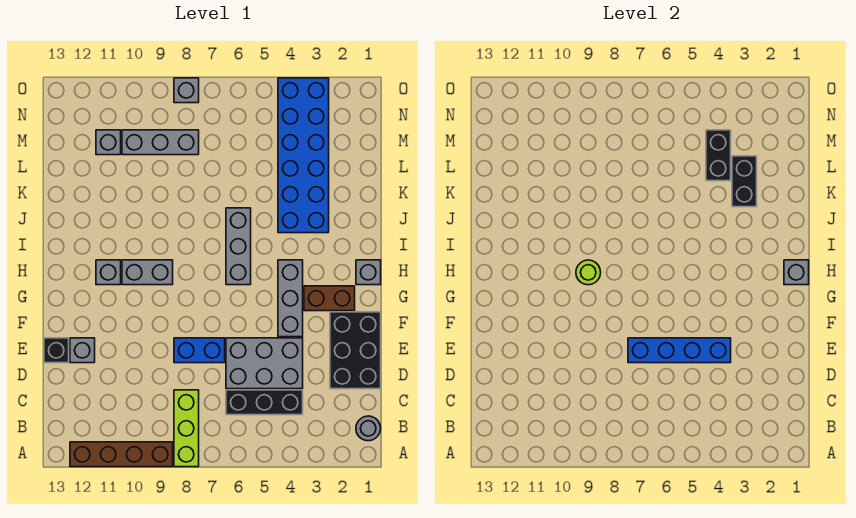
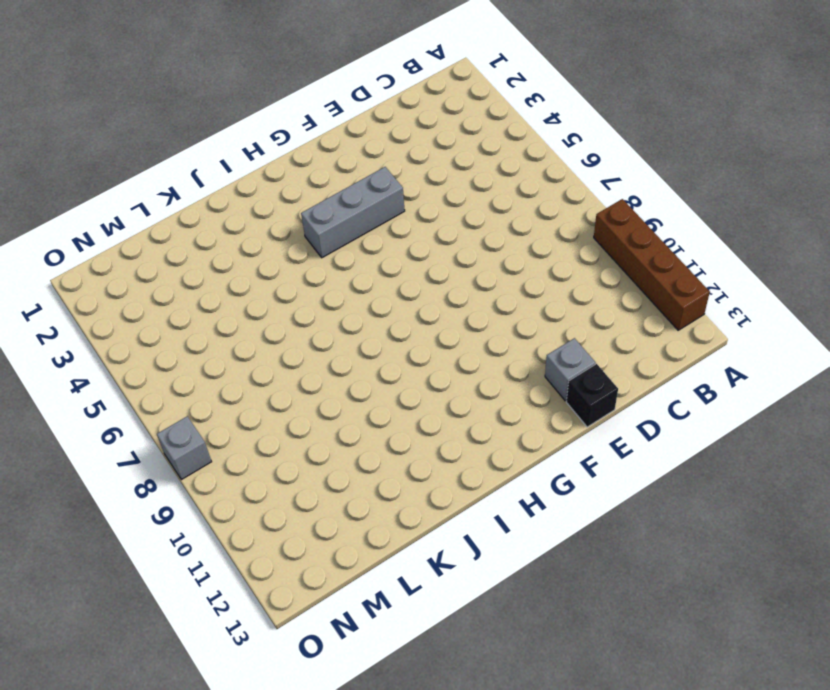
none -> lime 1x3 brick [174,390,199,467]
none -> grey 1x1 round brick [356,416,381,441]
none -> black 1x3 brick [226,390,303,415]

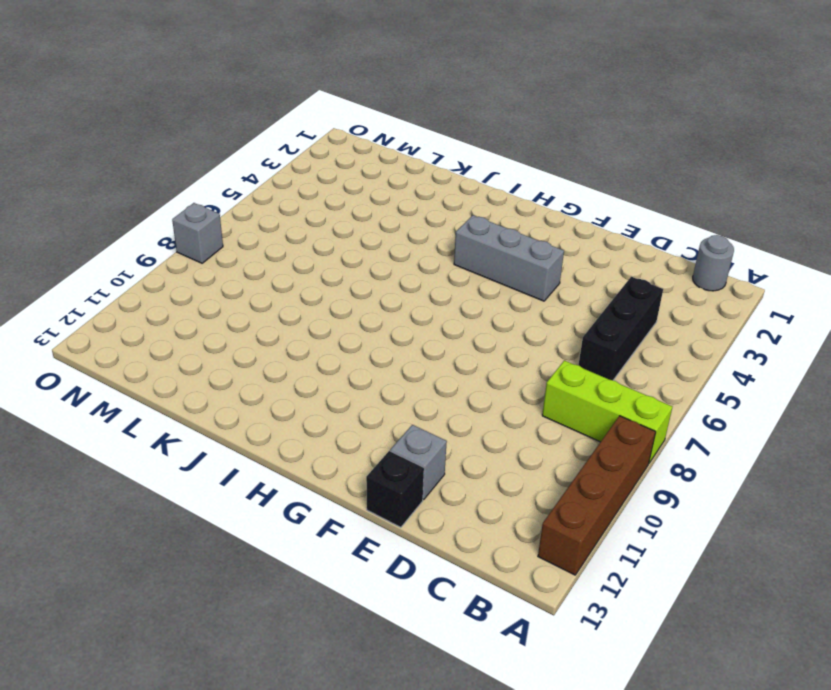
none -> black 2x3 brick [330,312,381,389]
none -> grey 2x3 brick [226,338,303,389]
none -> blue 1x2 brick [174,338,225,363]

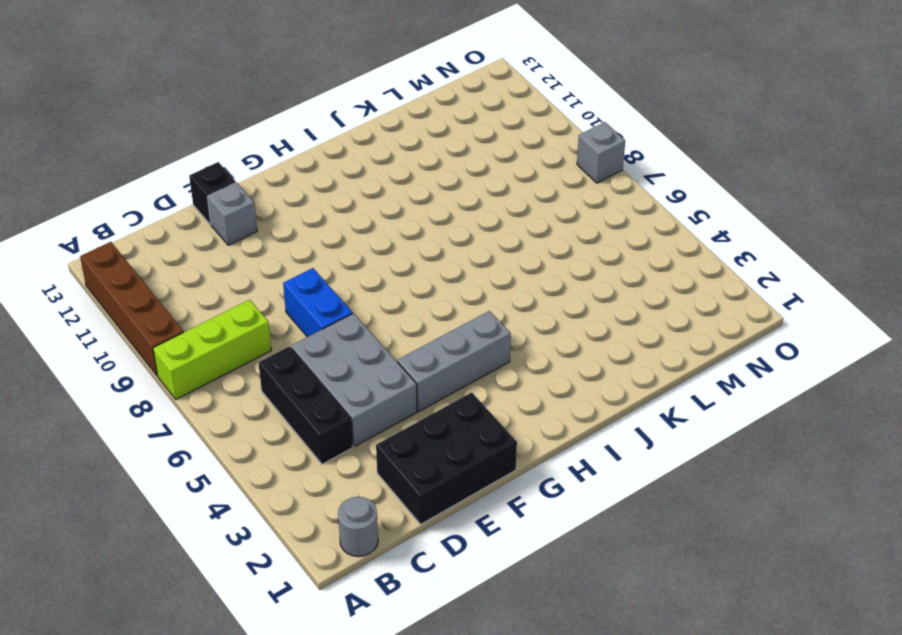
none -> brown 1x2 brick [304,286,355,311]
none -> grey 1x1 brick [356,260,381,285]
none -> grey 1x3 brick [226,208,251,285]

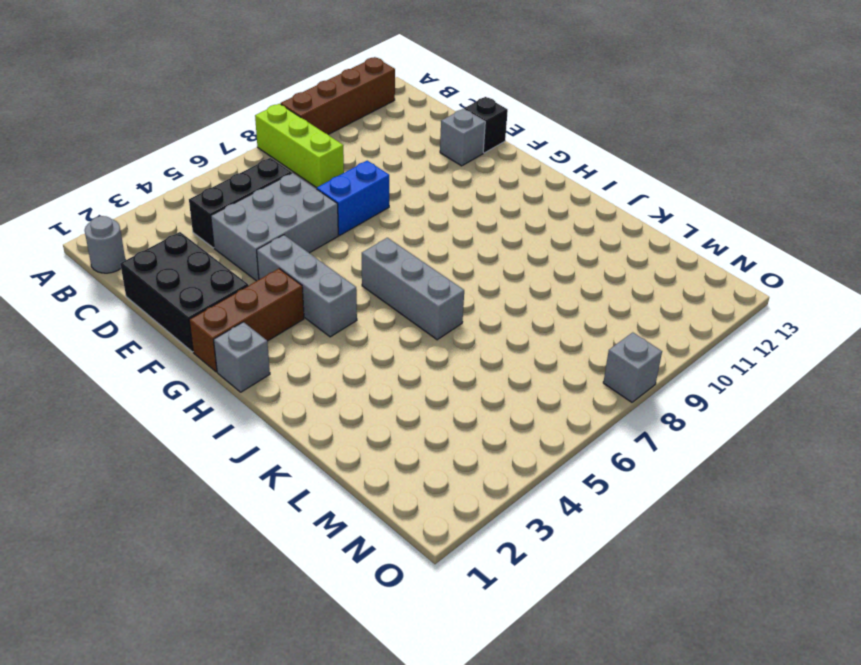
brown 1x3 brick [189,269,304,372] -> brown 1x2 brick [304,286,355,311]
none -> grey 1x2 brick [122,260,173,285]
none -> grey 1x1 brick [96,260,121,285]
none -> blue 2x6 brick [278,78,329,233]

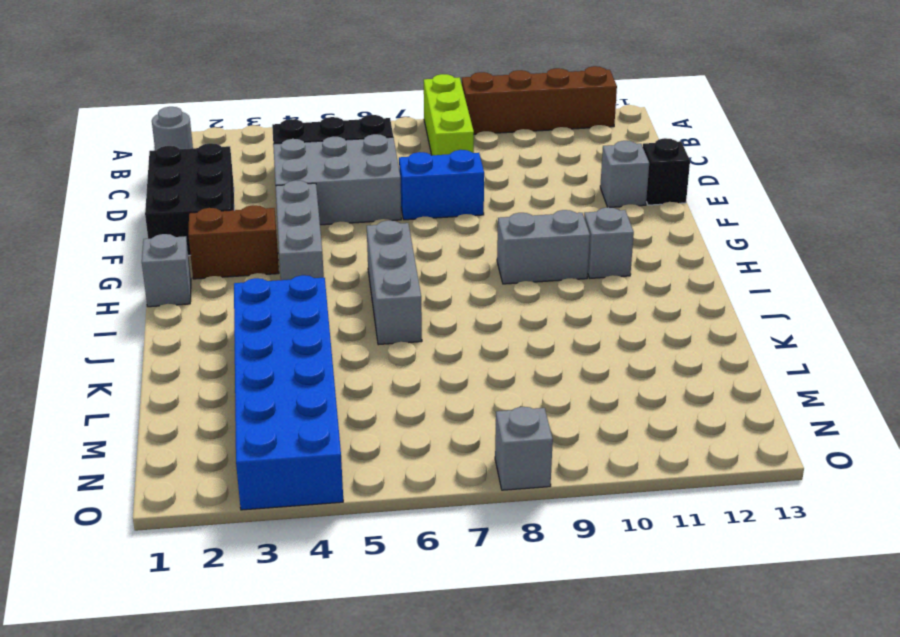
none -> grey 1x3 brick [122,130,199,155]
none -> grey 1x1 brick [96,130,121,155]
none -> blue 1x4 brick [628,338,731,363]

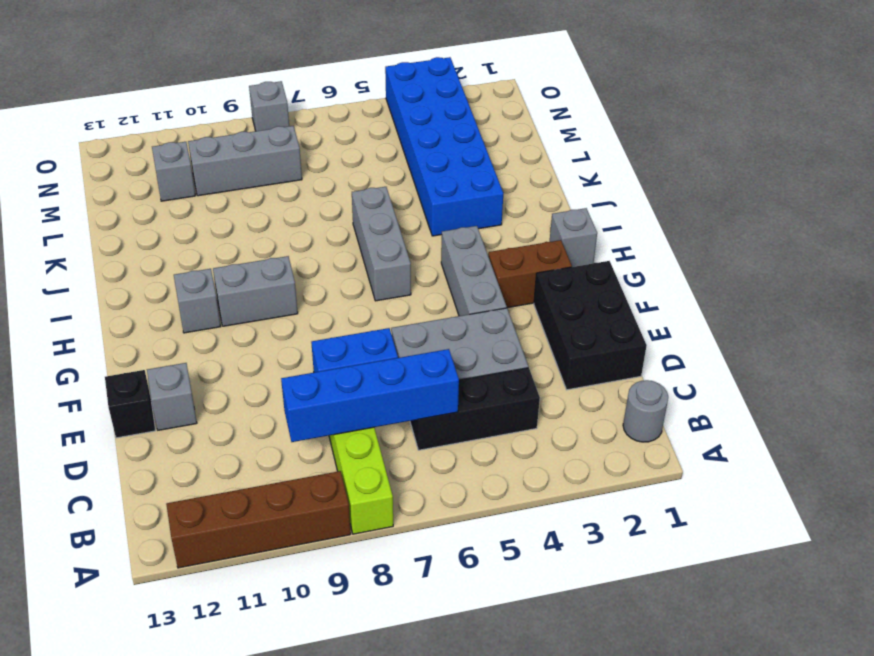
blue 1x4 brick [281,349,459,442] -> blue 1x4 brick moved to [628,338,731,363]
none -> grey 1x1 brick [784,260,809,285]
none -> lime 1x1 round brick [576,260,601,285]
none -> black 1x2 brick [732,156,757,207]

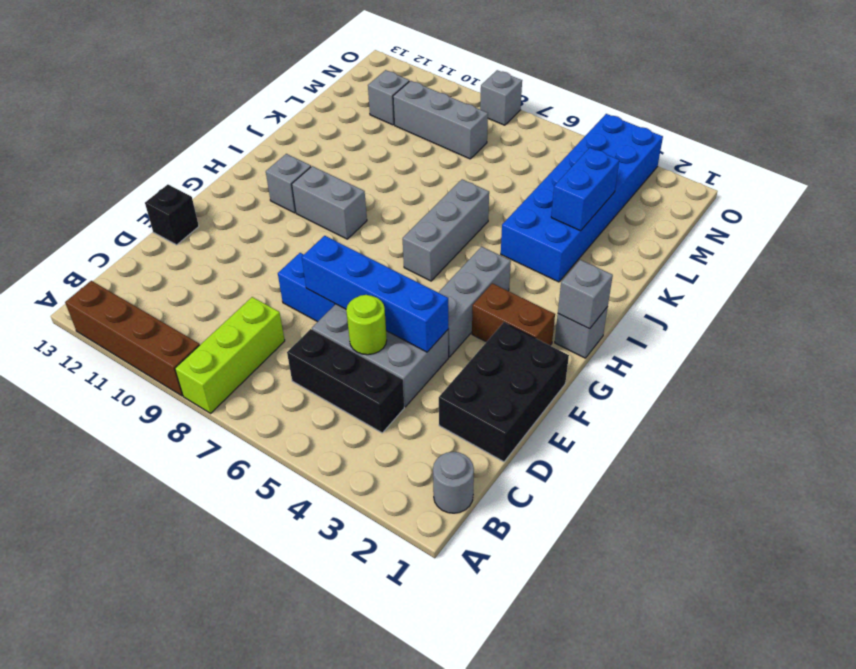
lime 1x1 round brick [346,295,387,355] -> lime 1x1 round brick moved to [576,260,601,285]
blue 1x2 brick [551,148,619,231] -> black 1x2 brick [732,156,757,207]
none -> grey 1x1 brick [70,338,95,363]
none -> black 1x2 brick [706,130,731,181]

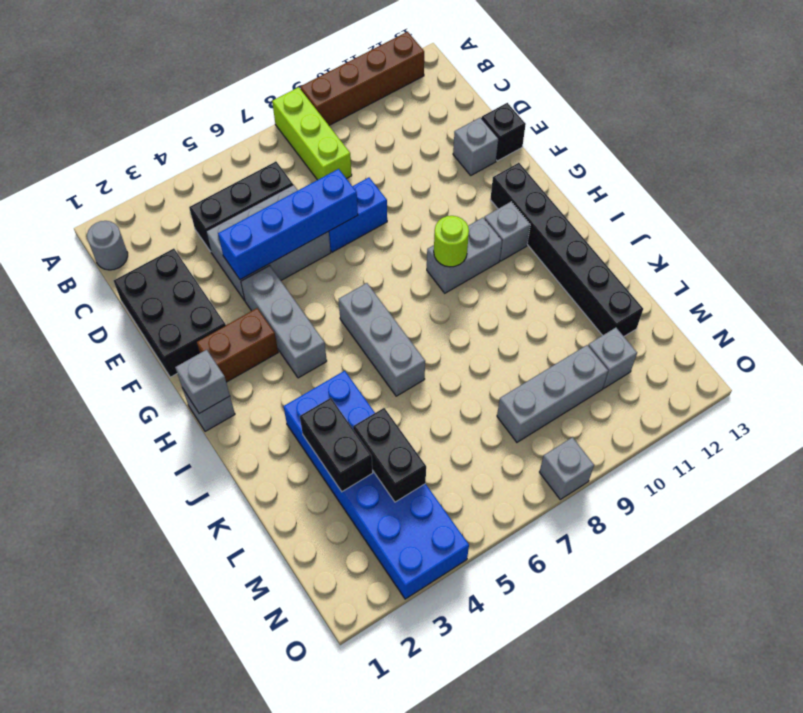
black 1x6 brick [490,163,643,336] -> none

